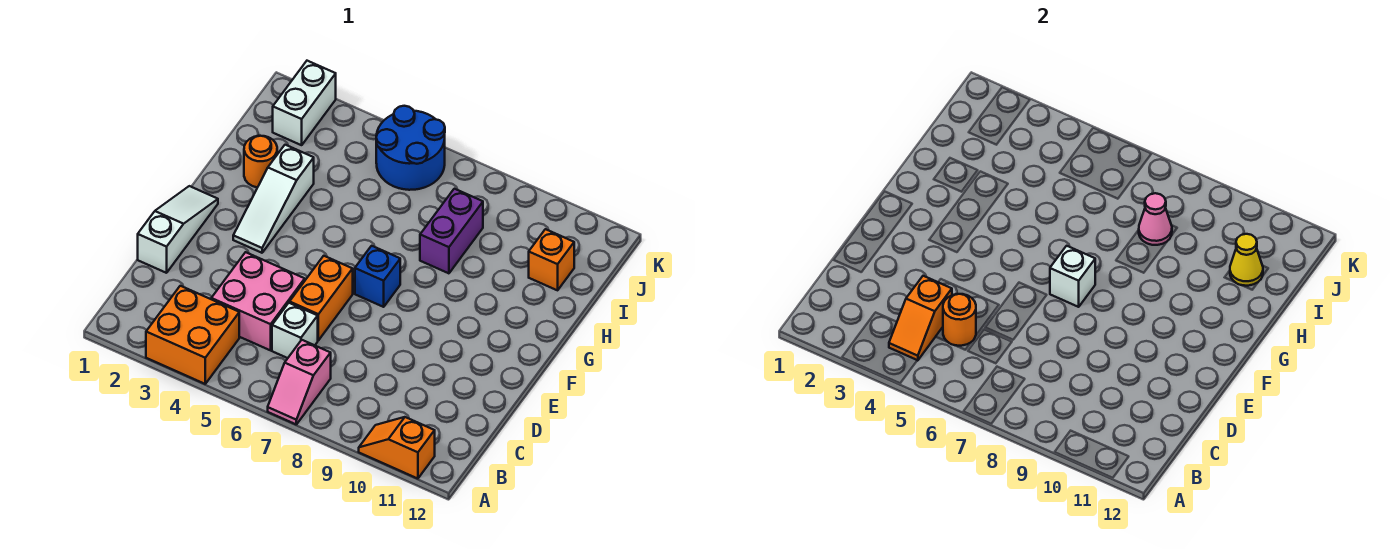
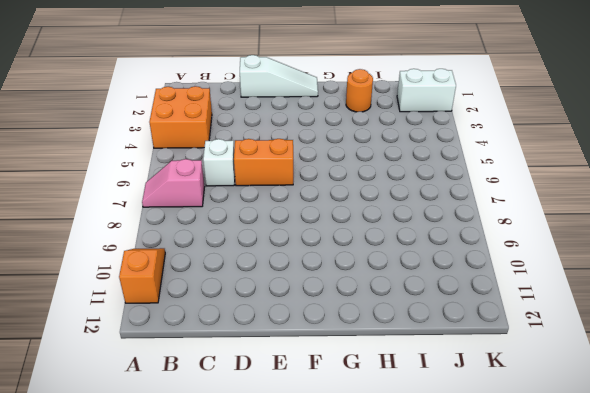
none -> pink 2x2 brick [211,252,305,350]
none -> white 1x3 slope [233,145,314,253]
none -> blue 1x1 brick [355,246,400,307]

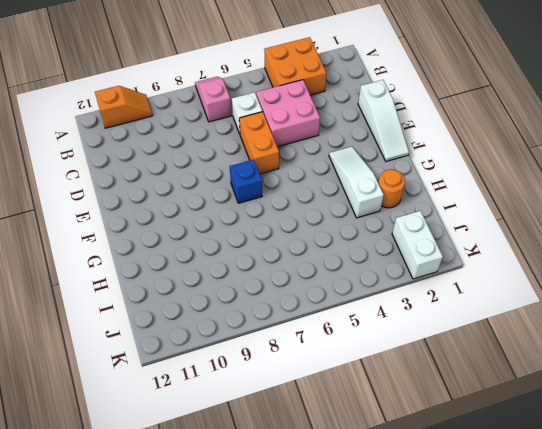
none -> purple 1x2 brick [420,189,483,273]
none -> orange 1x1 brick [529,229,574,290]
none -> blue 2x2 round brick [376,106,445,190]

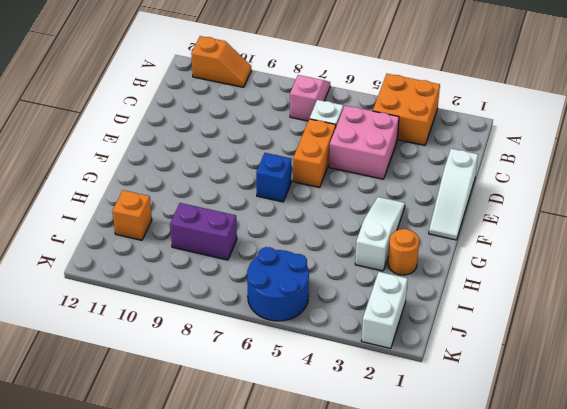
purple 1x2 brick [170,203,237,260] -> purple 1x2 brick turned to [420,189,483,273]
none -> orange 1x2 slope [889,276,952,361]
none -> orange 1x1 round brick [943,294,976,346]
none -> white 1x1 brick [1050,246,1095,307]

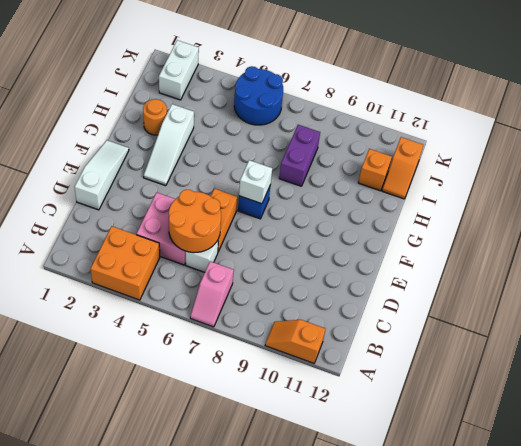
orange 2x2 round brick [169,190,221,253] -> orange 1x1 round brick [943,294,976,346]
orange 1x2 slope [382,137,423,199] -> orange 1x2 slope moved to [889,276,952,361]
none -> pink 1x1 cone [1139,193,1172,245]
none -> yellow 1x1 cone [1230,234,1263,286]

